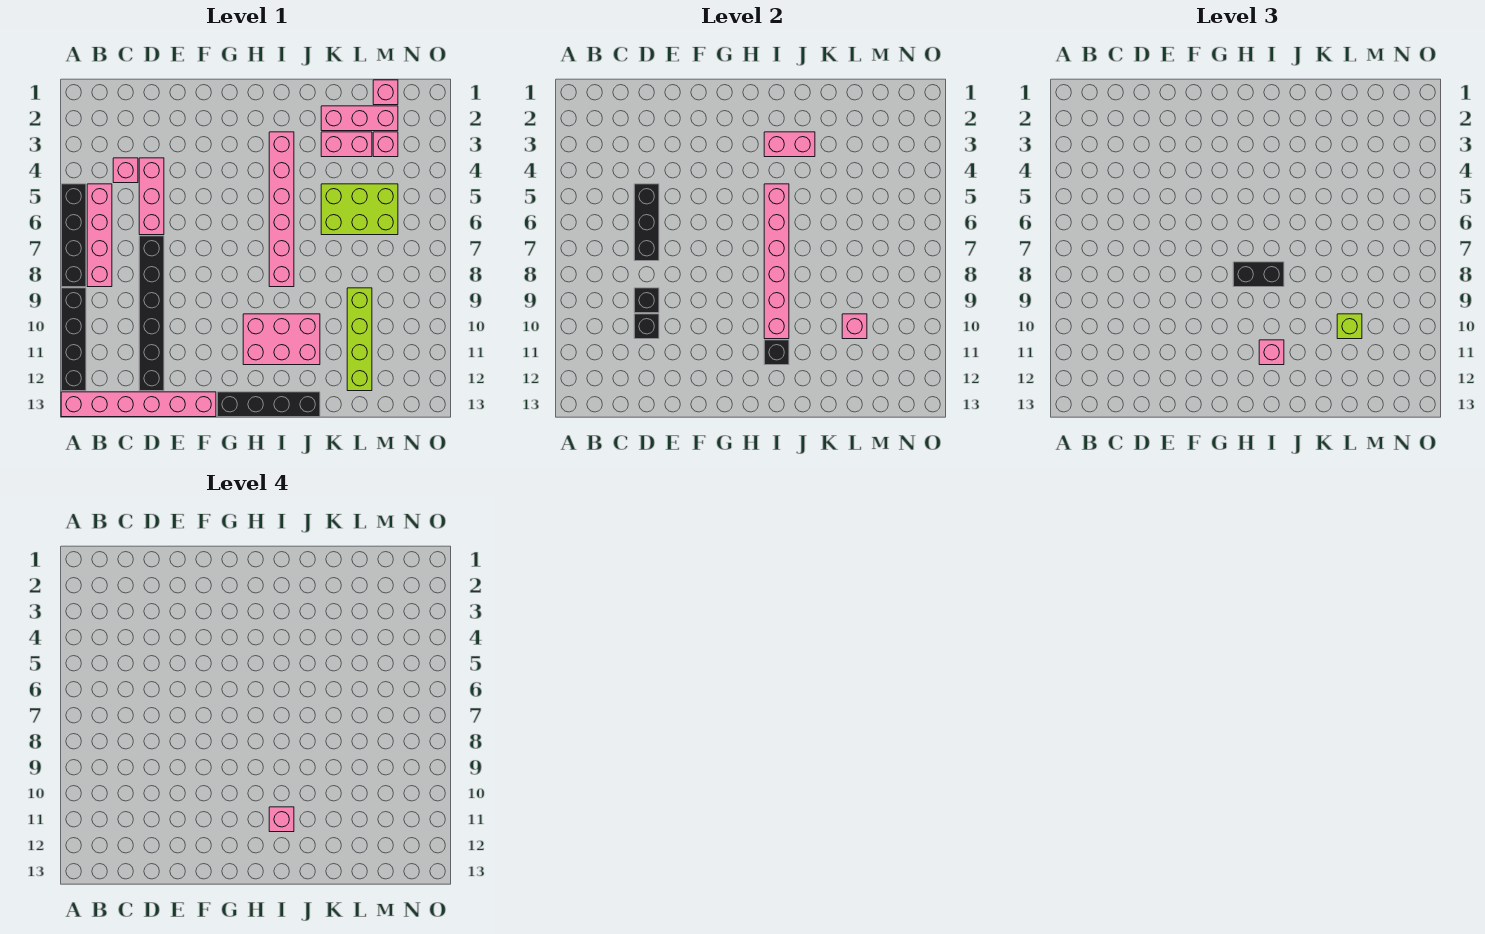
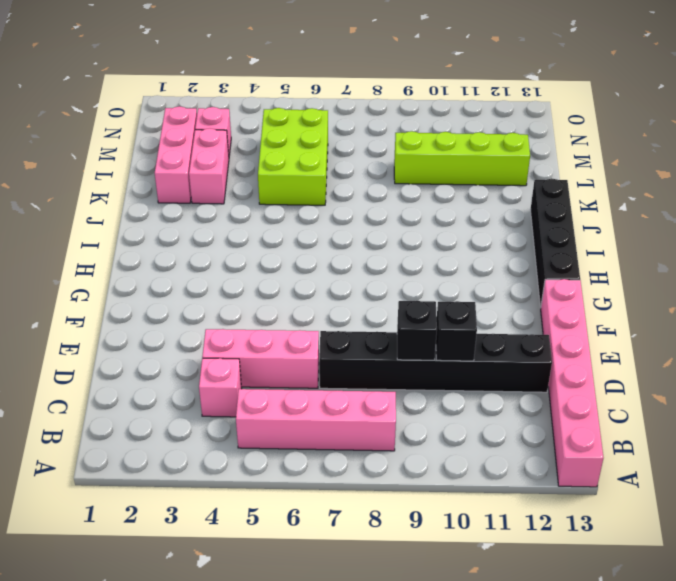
none -> black 1x4 brick [61,184,86,287]
none -> black 1x4 brick [61,288,86,391]
none -> pink 2x3 brick [243,314,320,365]

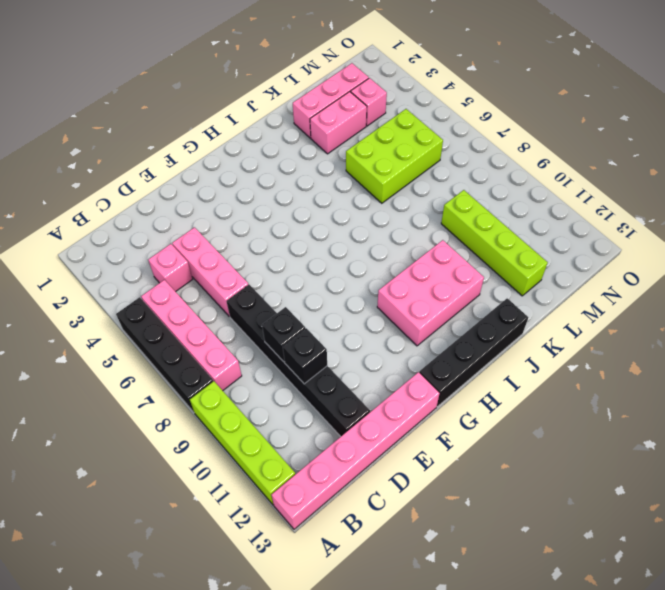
lime 1x4 brick [190,381,295,505] -> black 1x4 brick [61,288,86,391]
none -> pink 1x6 brick [269,132,294,287]
none -> pink 1x1 brick [373,80,398,105]
none -> black 1x3 brick [634,184,659,261]

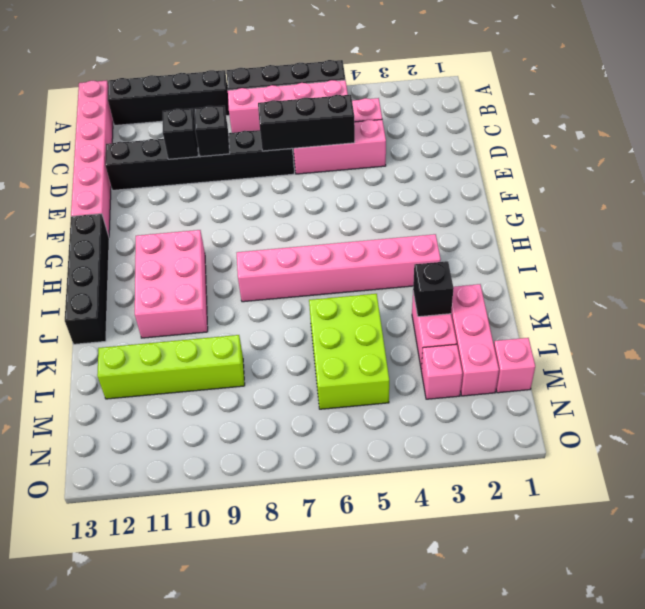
black 1x1 brick [413,261,454,317] -> black 1x1 brick moved to [764,340,789,365]
none -> pink 1x2 brick [764,132,815,157]
none -> pink 1x6 brick [764,184,789,339]
none -> pink 1x1 brick [842,314,867,339]

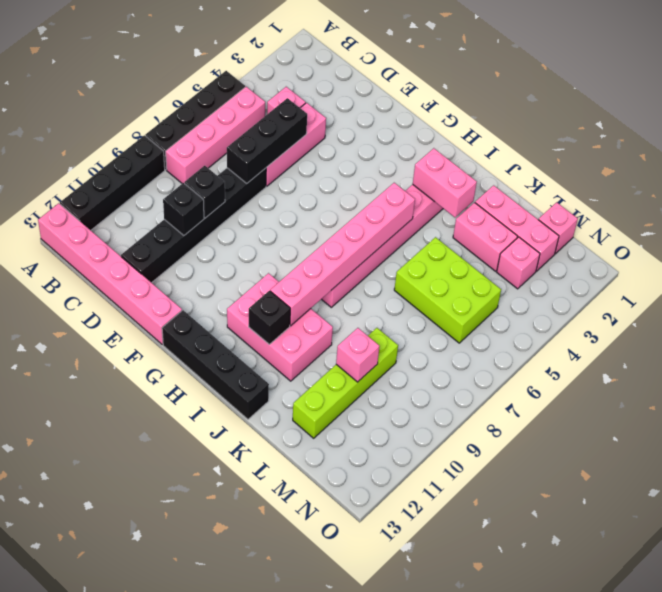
none -> black 1x2 brick [1233,262,1284,287]
none -> pink 1x1 brick [1259,340,1284,365]
none -> lime 1x1 brick [1337,314,1362,339]

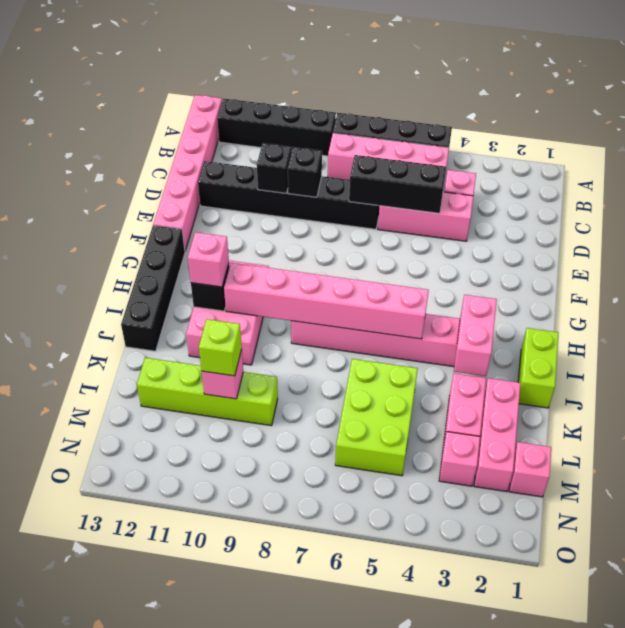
lime 1x2 brick [518,328,558,408] -> none
none -> black 1x2 brick [1233,262,1284,287]
none -> pink 1x1 brick [269,807,294,832]

